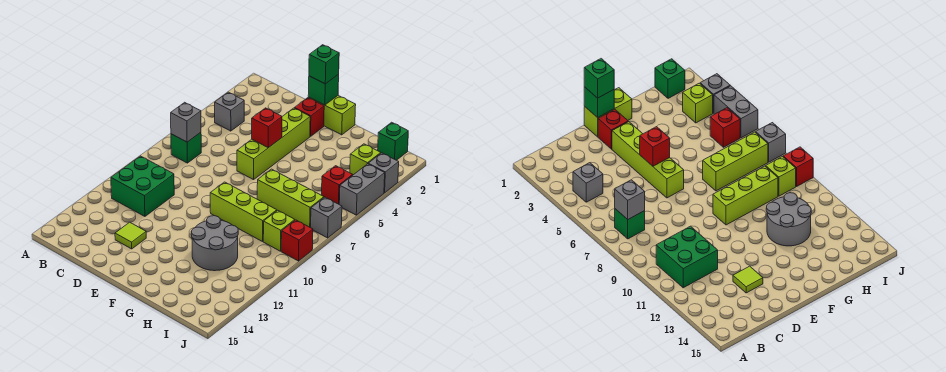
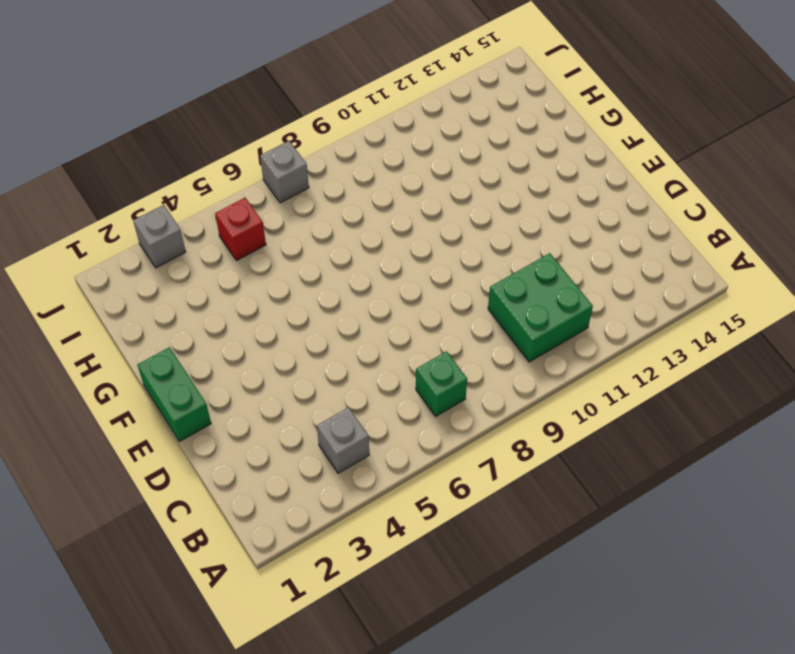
green 1x2 brick [138,347,211,441] -> lime 1x2 brick [308,96,356,135]
none -> lime 1x1 tile [115,222,146,249]
none -> red 1x1 brick [295,98,324,136]
none -> lime 1x4 brick [237,108,310,180]

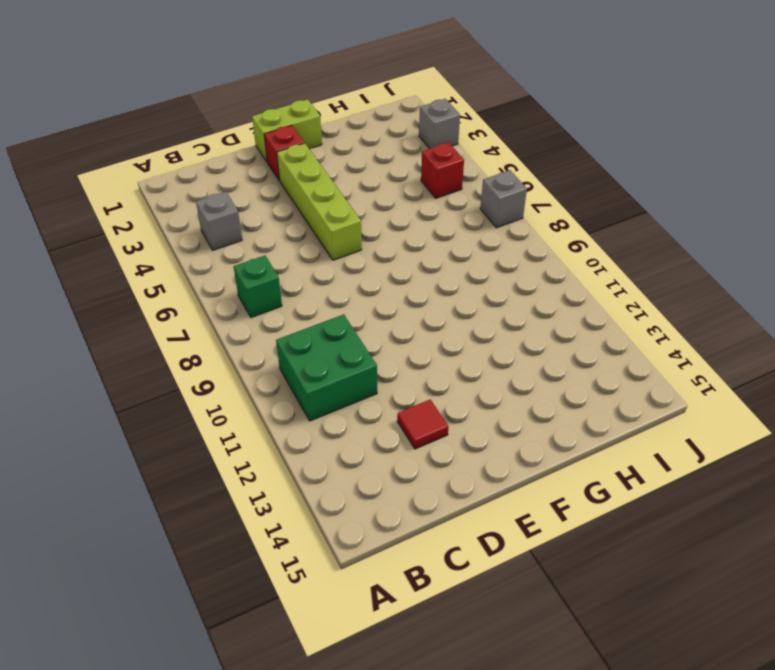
red 1x1 tile [397,400,449,449] -> lime 1x1 tile [115,222,146,249]
none -> lime 1x3 brick [210,182,277,242]
none -> lime 1x3 brick [257,169,324,228]
none -> grey 2x2 round brick [191,216,238,271]

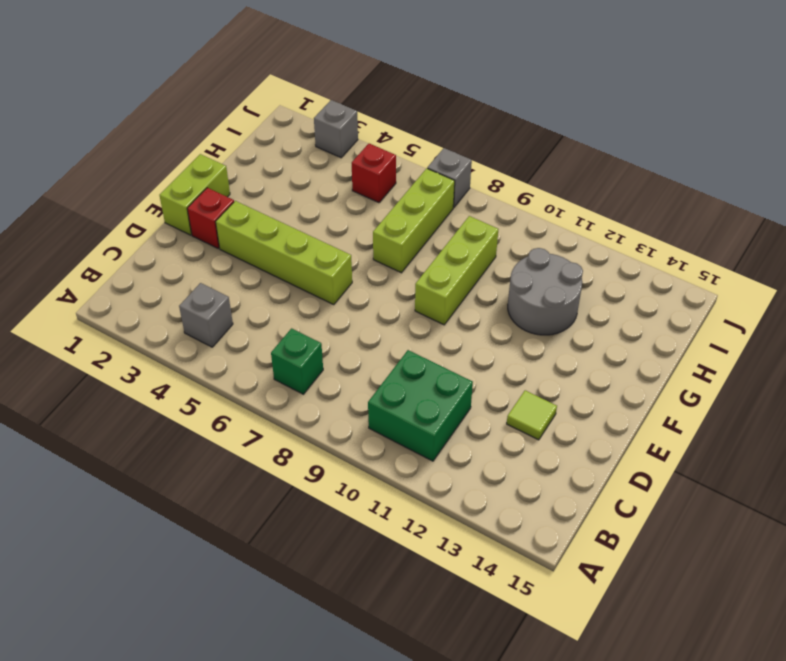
none -> green 1x1 brick [378,122,408,160]
none -> lime 1x1 brick [350,144,381,175]
none -> lime 1x1 brick [263,210,295,251]

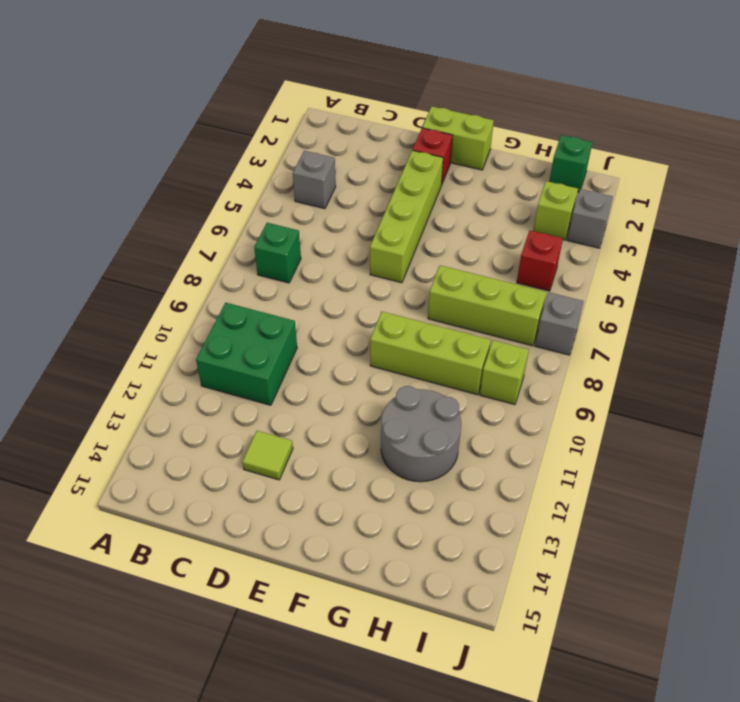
none -> grey 1x2 brick [339,164,385,215]
none -> red 1x1 brick [281,220,313,261]
none -> grey 1x1 brick [171,102,201,142]

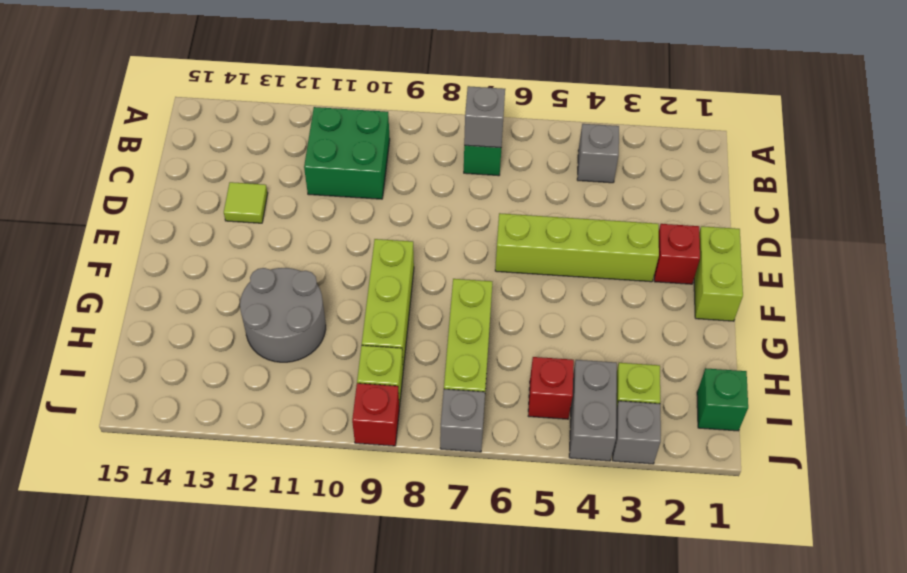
grey 1x2 brick [569,360,617,461] -> grey 1x2 brick turned to [339,164,385,215]
none -> green 1x1 brick [308,74,339,105]
none -> red 1x1 brick [252,108,282,148]
none -> green 1x1 brick [309,45,339,84]

